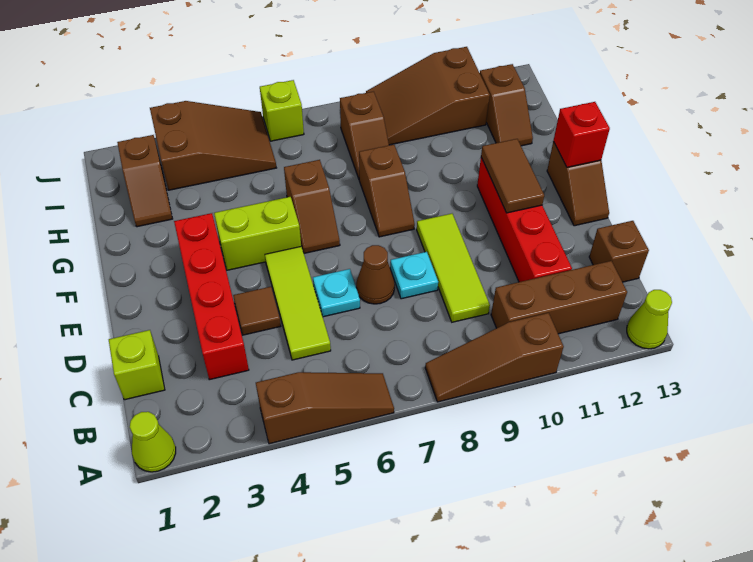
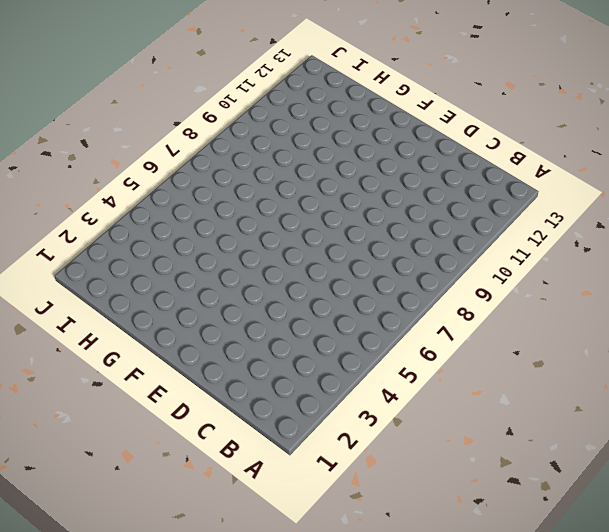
none -> lime 1x1 cone [130,412,176,472]
none -> brown 1x3 slope [256,372,394,444]
none -> brown 1x3 slope [425,313,564,402]

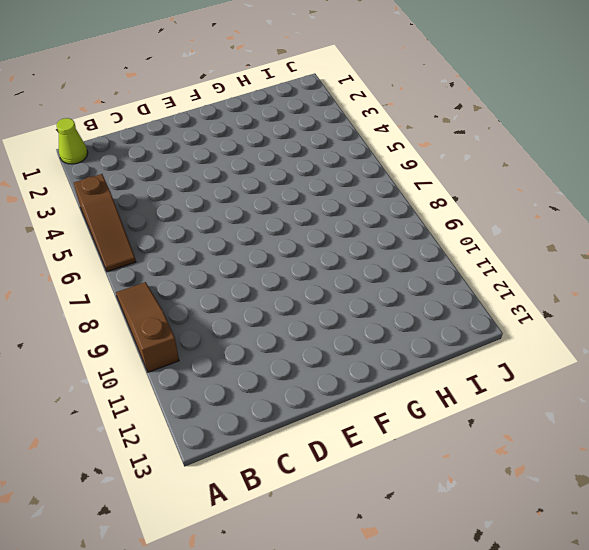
none -> lime 1x1 cone [627,290,672,349]
none -> brown 1x3 brick [491,261,627,334]
none -> lime 1x1 brick [109,330,165,400]

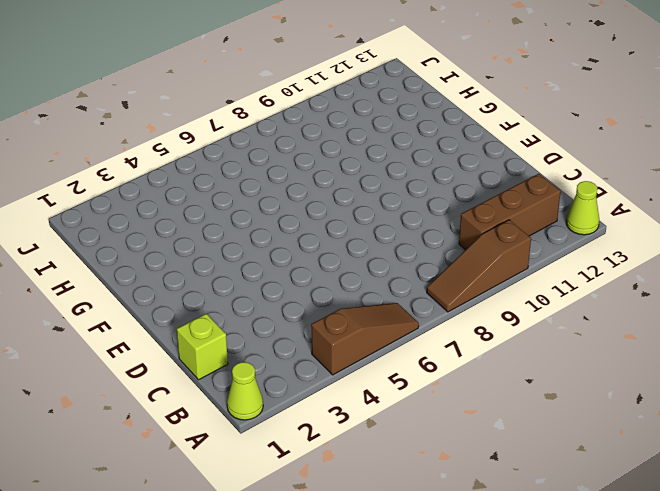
none -> red 1x4 brick [174,213,249,380]
none -> lime 1x3 tile [265,246,331,360]
none -> lime 1x3 tile [417,214,490,322]

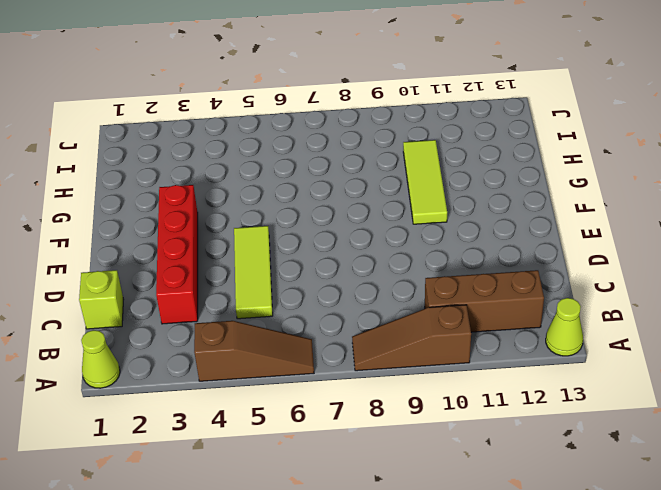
lime 1x3 tile [403,140,447,224] -> lime 1x3 tile moved to [417,214,490,322]
none -> red 1x4 brick [477,158,572,282]
none -> brown 1x1 brick [589,221,649,282]
none -> brown 1x1 tile [233,287,281,335]

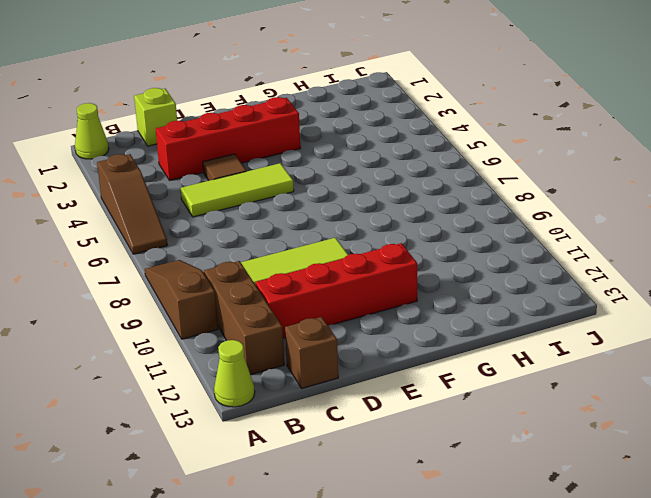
none -> cyan 1x1 plate [313,269,360,317]
none -> brown 1x1 cone [356,245,395,304]
none -> cyan 1x1 plate [390,252,438,299]

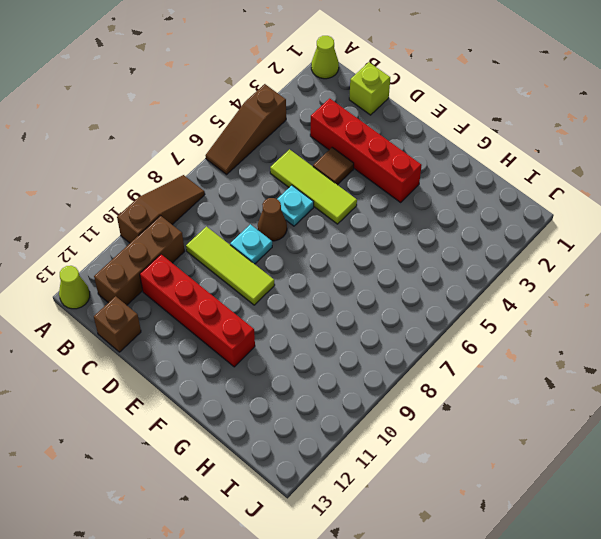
none -> brown 1x2 slope [547,142,609,226]
none -> lime 1x2 brick [214,197,301,270]
none -> brown 1x2 slope [284,160,340,253]

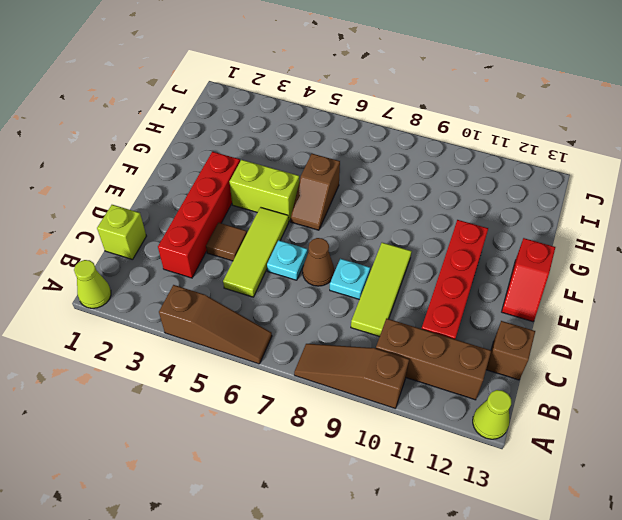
red 1x2 slope [502,238,555,322] -> brown 1x2 slope [547,142,609,226]
none -> brown 1x2 slope [359,145,415,237]
none -> brown 1x2 slope [117,135,173,227]
none -> brown 1x2 slope [340,92,389,179]

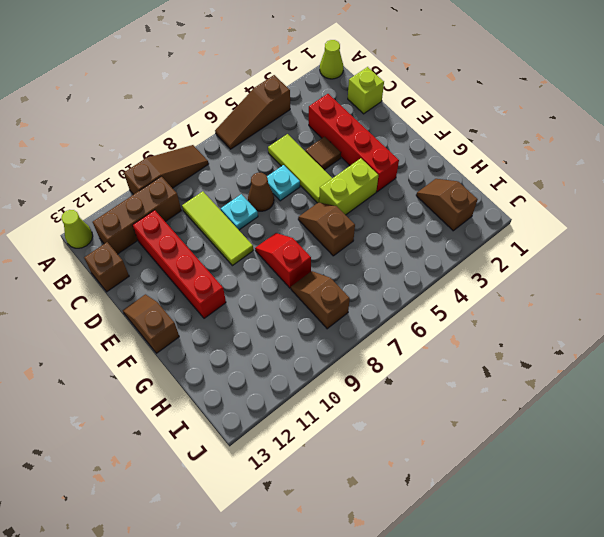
red 1x2 slope [255,233,311,288] -> brown 1x2 slope [359,145,415,237]
none -> brown 1x2 slope [480,64,533,146]
none -> brown 2x3 slope [150,101,276,190]
none -> brown 2x3 slope [366,47,490,145]

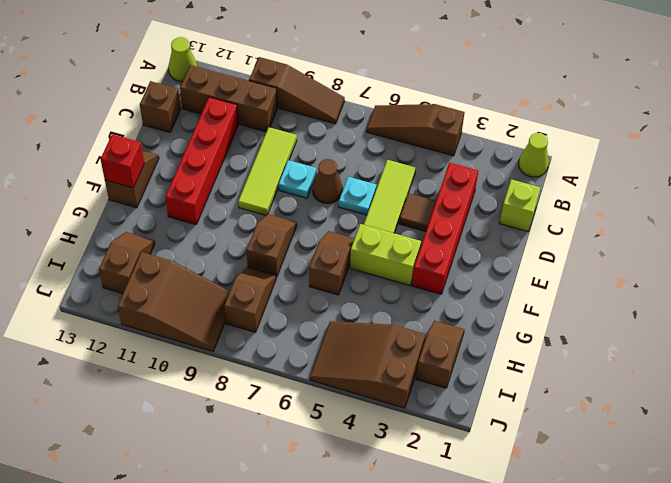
none -> lime 1x1 brick [260,80,304,141]
none -> brown 1x2 tile [481,139,544,213]

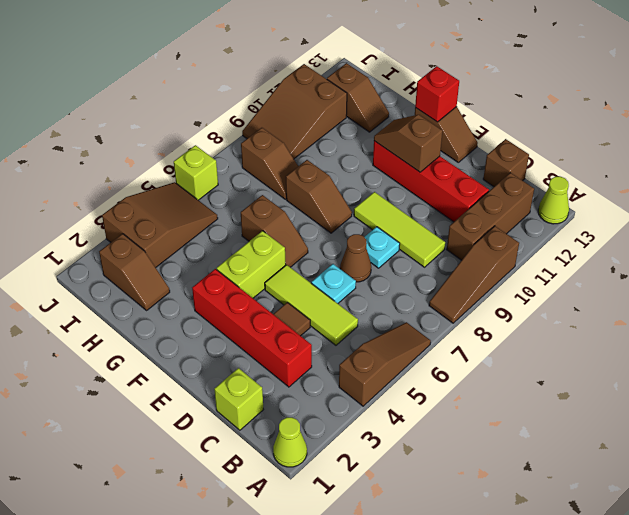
brown 1x2 slope [374,115,443,172] -> brown 1x2 tile [481,139,544,213]

